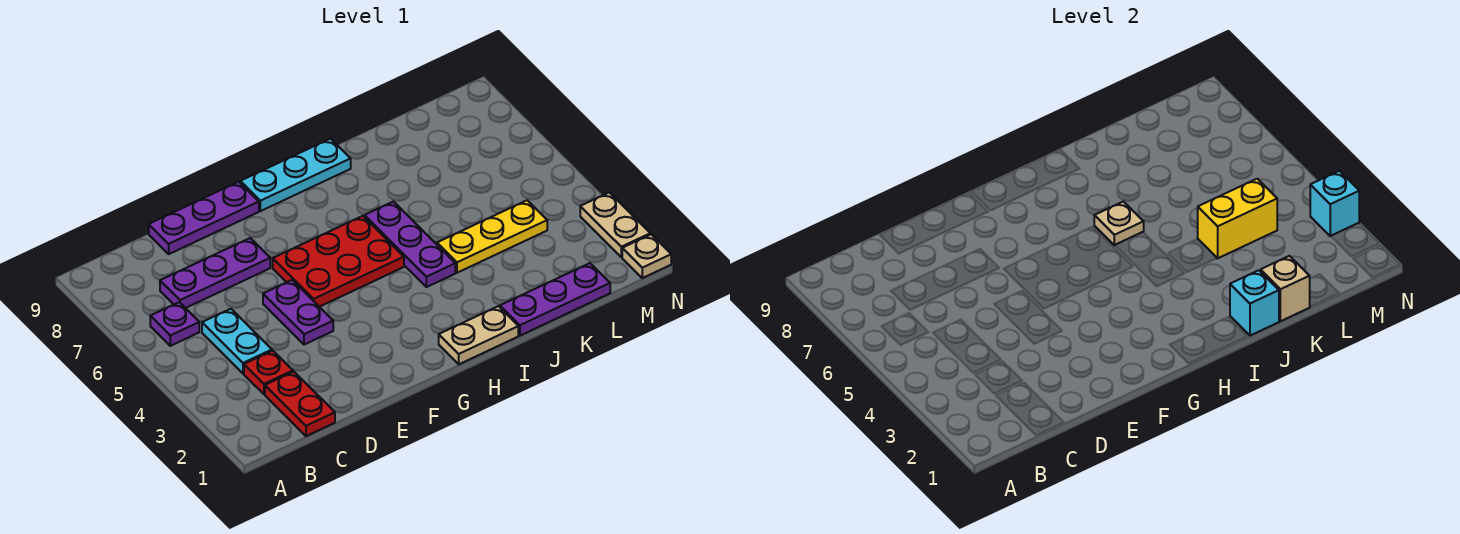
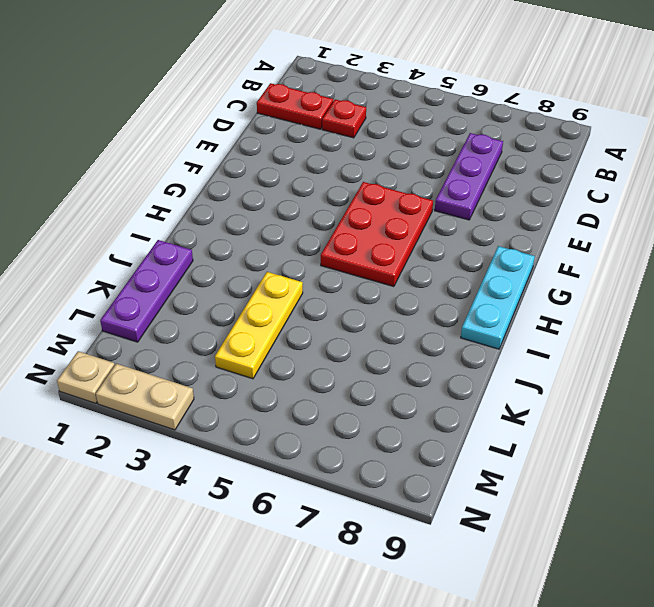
none -> purple 1x1 plate [150,302,199,346]
none -> cyan 1x2 plate [202,309,272,373]
none -> purple 1x3 plate [149,182,259,254]

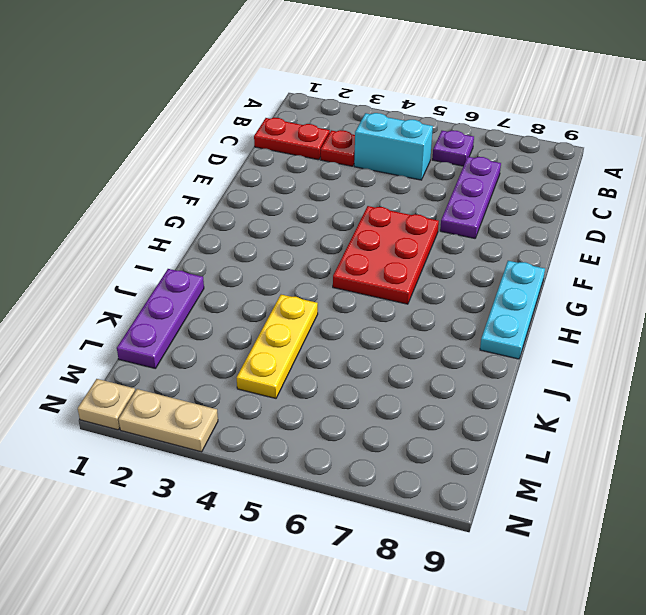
cyan 1x2 brick [354,113,433,180] -> cyan 1x2 plate [202,309,272,373]
none -> purple 1x3 plate [149,182,259,254]
none -> purple 1x2 plate [263,280,333,345]
none -> tan 1x2 plate [439,306,518,364]

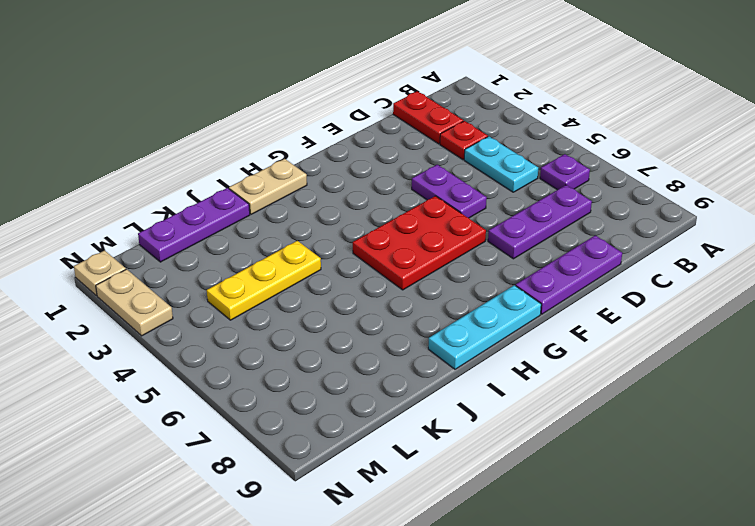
none -> purple 1x3 plate [364,202,455,287]
none -> tan 1x1 plate [1094,202,1144,245]
none -> cyan 1x1 brick [1230,270,1279,336]

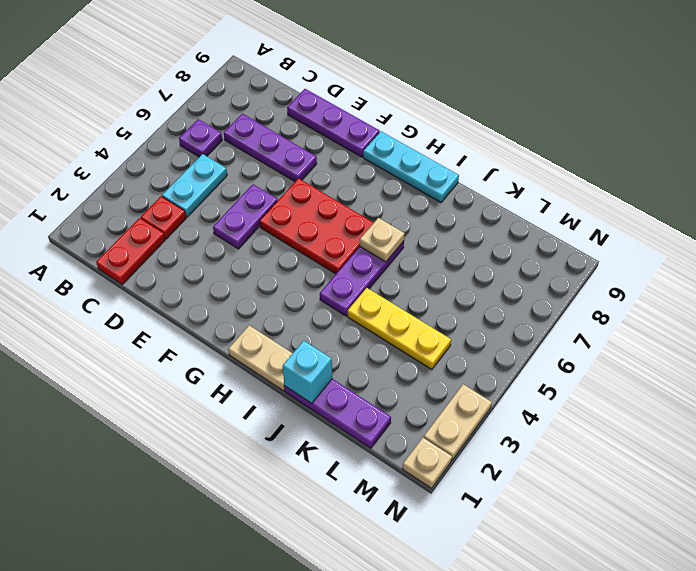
none -> tan 1x1 brick [1260,256,1310,321]
none -> yellow 1x2 brick [1198,179,1277,258]
none -> cyan 1x1 brick [1310,171,1359,236]

